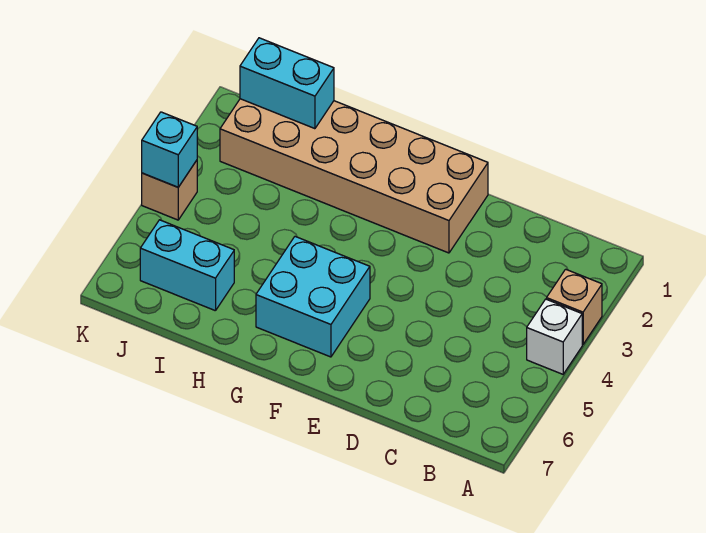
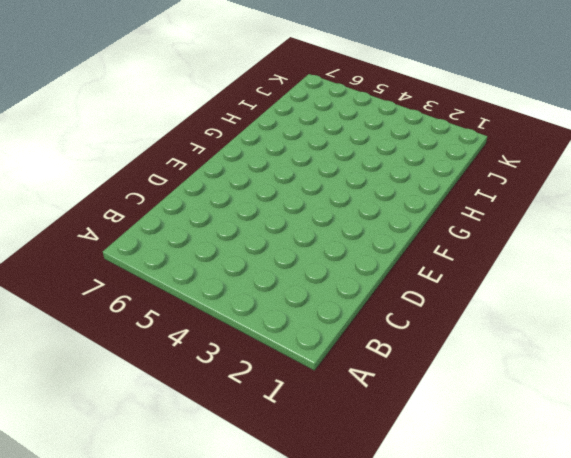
none -> tan 1x1 brick [547,269,602,345]
none -> white 1x1 brick [527,299,582,374]

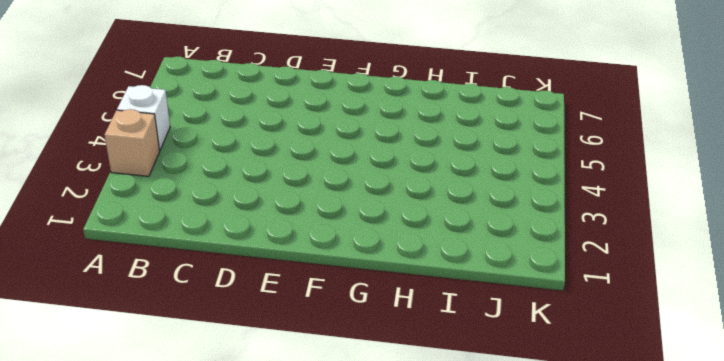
none -> tan 2x6 brick [220,99,488,253]
none -> cyan 2x2 brick [256,237,370,357]

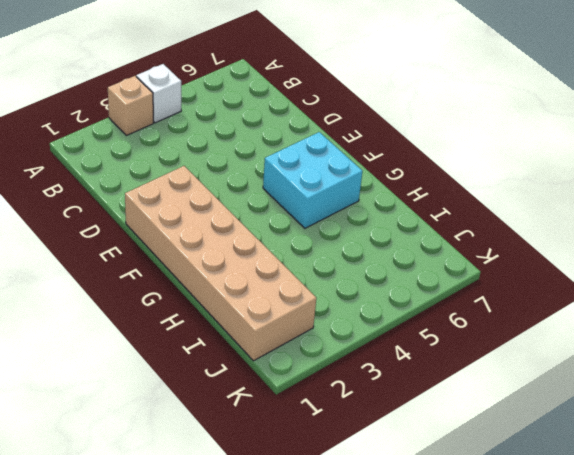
none -> cyan 1x2 brick [140,220,234,311]
none -> tan 1x1 brick [142,160,197,220]

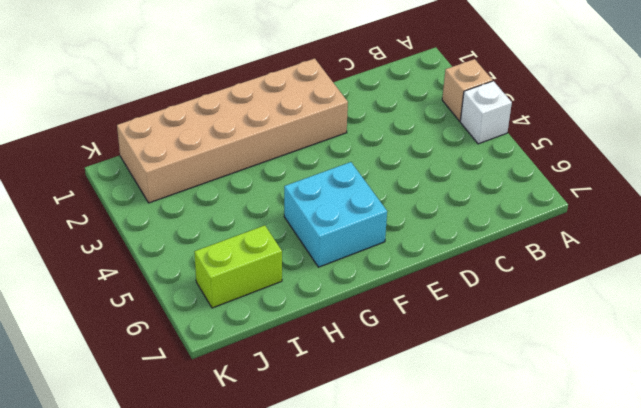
lime 1x2 brick [194,225,282,308] -> cyan 1x2 brick [140,220,234,311]
none -> tan 1x1 brick [142,160,197,220]
none -> cyan 1x2 brick [240,38,334,129]

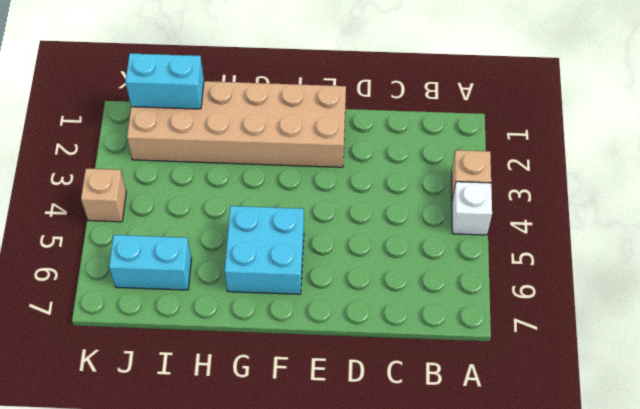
none -> cyan 1x1 brick [142,112,197,187]

